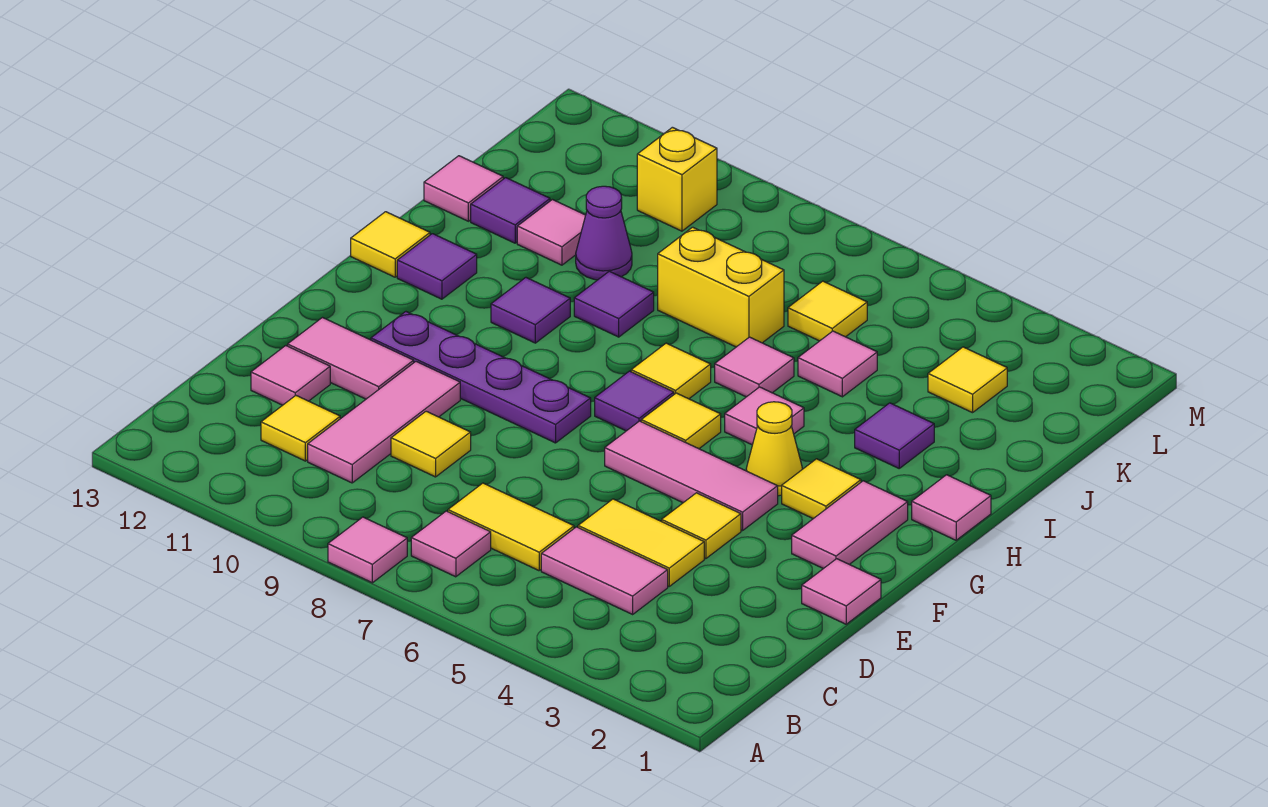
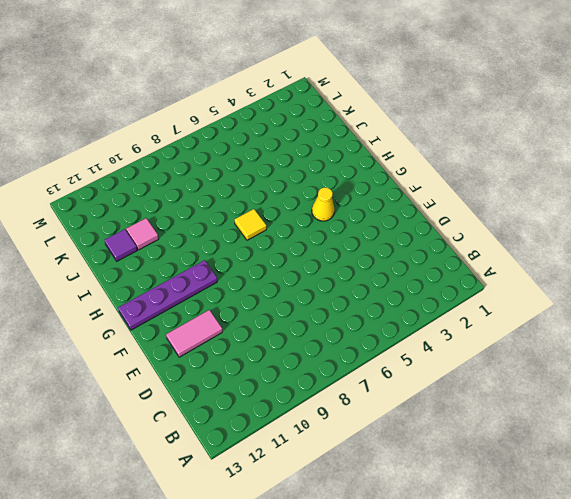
purple 1x4 plate [118,260,217,330] -> purple 1x4 plate moved to [371,312,591,443]
none -> pink 1x1 tile [328,517,407,583]
none -> pink 1x1 tile [411,511,491,577]
none -> pink 1x2 tile [541,527,668,614]
none -> yellow 1x2 tile [448,483,574,571]

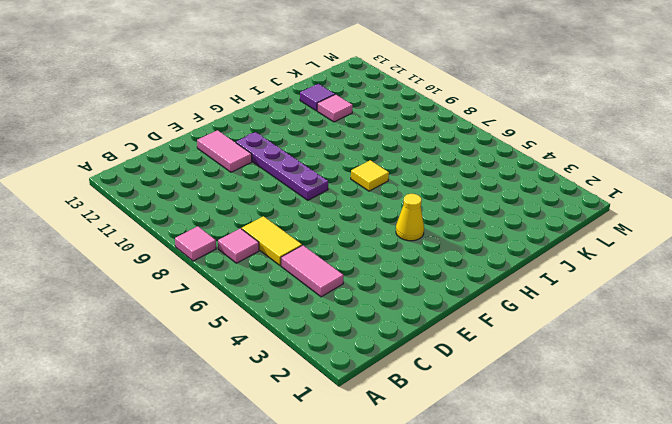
none -> pink 1x3 tile [308,362,460,483]
none -> yellow 1x1 tile [261,395,340,461]
none -> yellow 1x2 tile [578,499,704,586]
none -> yellow 1x1 tile [391,411,471,477]

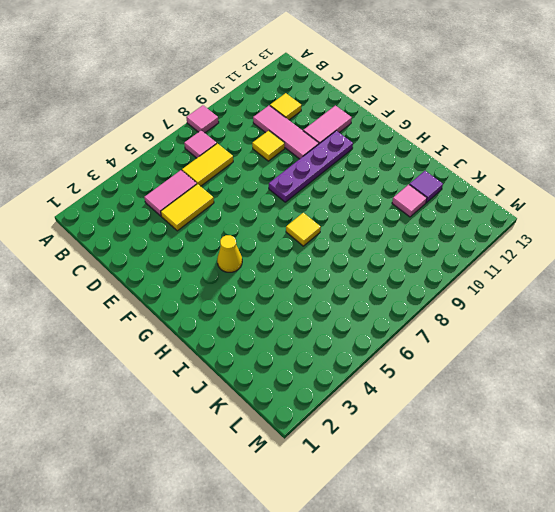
none -> pink 1x1 tile [251,346,330,405]
none -> pink 1x1 tile [802,559,881,624]
none -> yellow 1x1 tile [662,493,741,559]
none -> pink 1x2 tile [792,481,908,569]

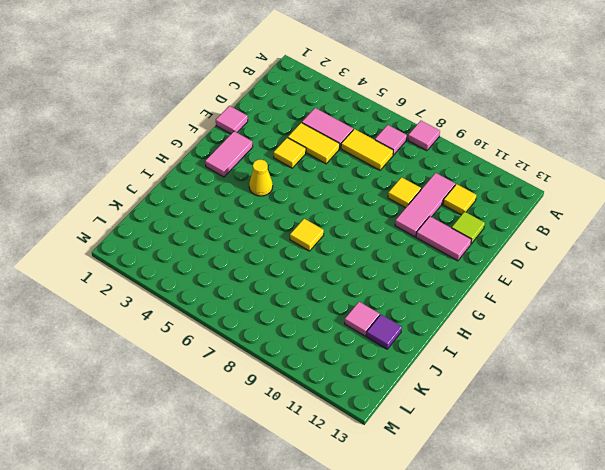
lime 1x1 tile [452,212,485,244] -> pink 1x1 tile [251,346,330,405]
none -> pink 1x3 tile [605,421,778,531]
none -> purple 1x4 plate [371,312,591,443]
none -> yellow 1x1 tile [782,459,861,519]
none -> yellow 1x1 tile [641,393,721,449]

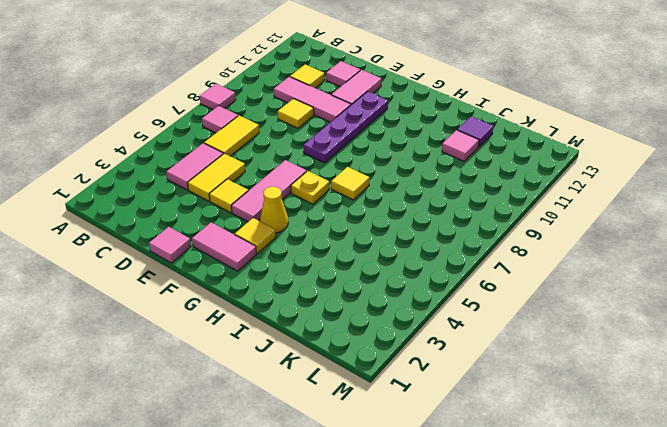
yellow 1x1 plate [291,171,329,204] -> yellow 1x1 tile [641,393,721,449]
none -> purple 1x1 tile [595,371,674,431]
none -> pink 1x1 tile [912,475,991,540]
none -> pink 1x1 tile [725,387,804,445]
none -> purple 1x1 tile [491,278,570,343]

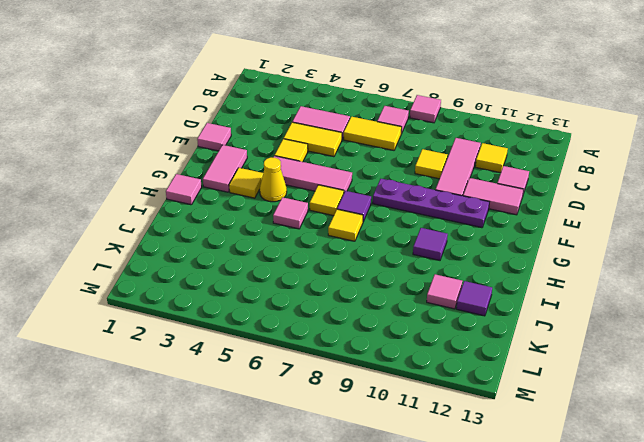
none -> purple 1x1 tile [397,234,477,299]
none -> yellow 1x1 tile [351,212,430,277]
none -> purple 1x1 tile [855,403,934,468]
none -> pink 1x1 tile [715,337,794,397]

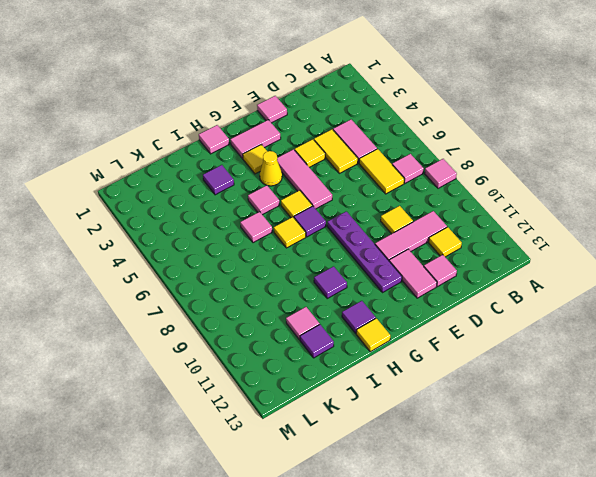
none -> purple 1x1 tile [574,271,654,337]
none -> pink 1x1 tile [798,331,877,397]
none -> yellow 1x2 brick [658,227,784,347]
none -> purple 1x1 cone [576,186,632,280]

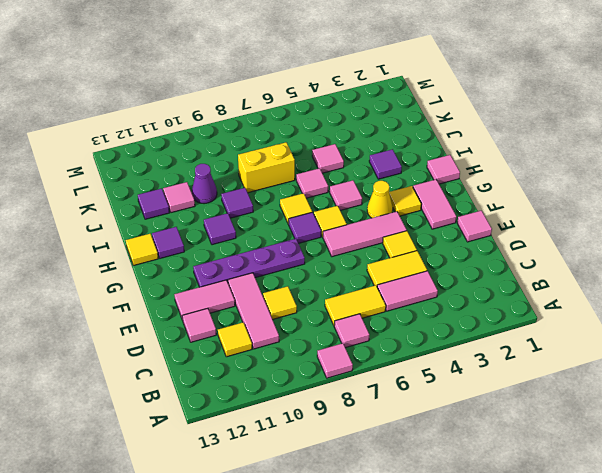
none -> pink 1x1 tile [424,156,503,221]
none -> yellow 1x1 tile [928,347,1007,413]
none -> yellow 1x1 tile [788,281,867,341]
none -> yellow 1x1 brick [637,127,717,231]

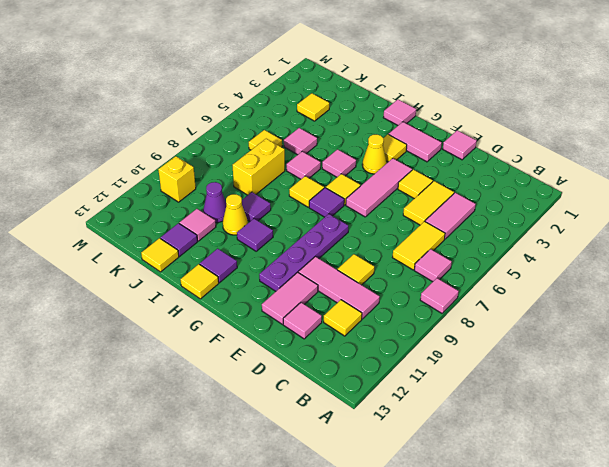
yellow 1x1 cone [223,194,248,235] -> none
yellow 1x1 tile [141,238,179,272] -> pink 1x1 tile [424,156,503,221]
none -> purple 1x1 tile [855,403,934,468]

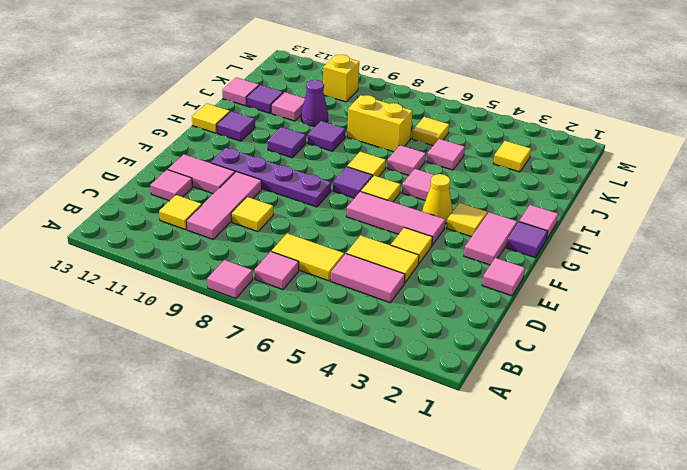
purple 1x1 tile [506,222,548,258] -> purple 1x1 tile moved to [855,403,934,468]

